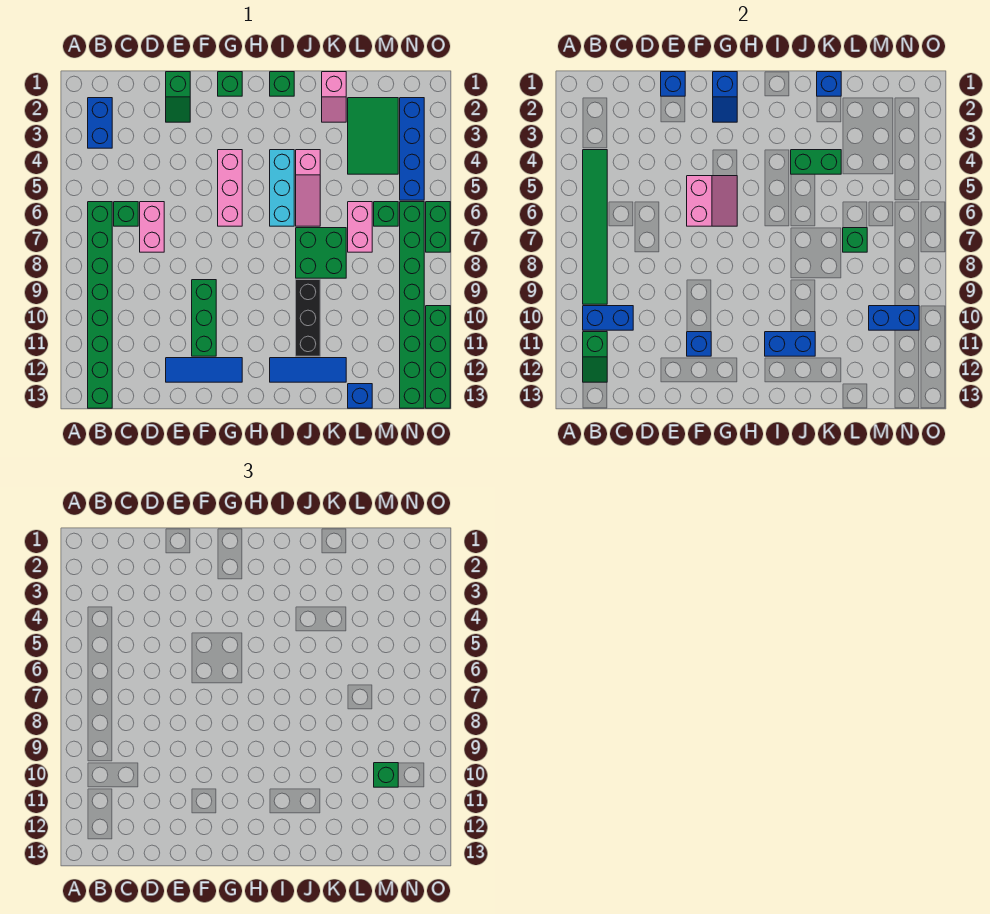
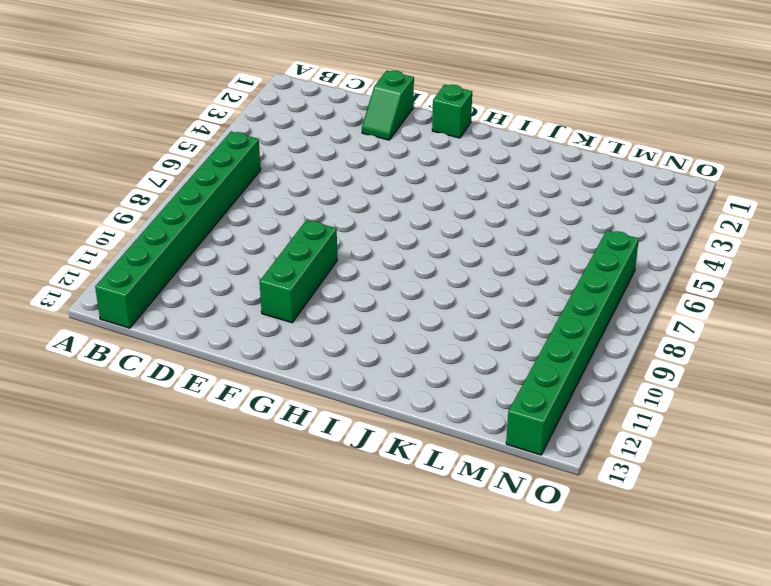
none -> blue 1x2 brick [88,98,112,148]
none -> green 1x1 brick [114,202,138,226]
none -> pink 1x2 brick [140,202,164,252]
none -> blue 1x3 tile [166,358,242,382]

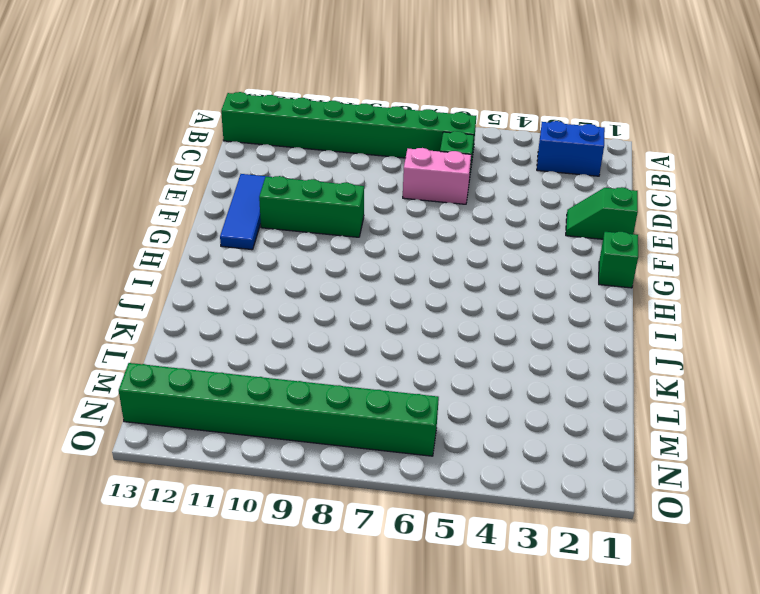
none -> pink 1x3 brick [218,150,242,226]
none -> green 1x1 brick [270,72,294,96]
none -> cyan 1x3 brick [270,150,294,226]
none -> blue 1x3 tile [270,358,346,382]

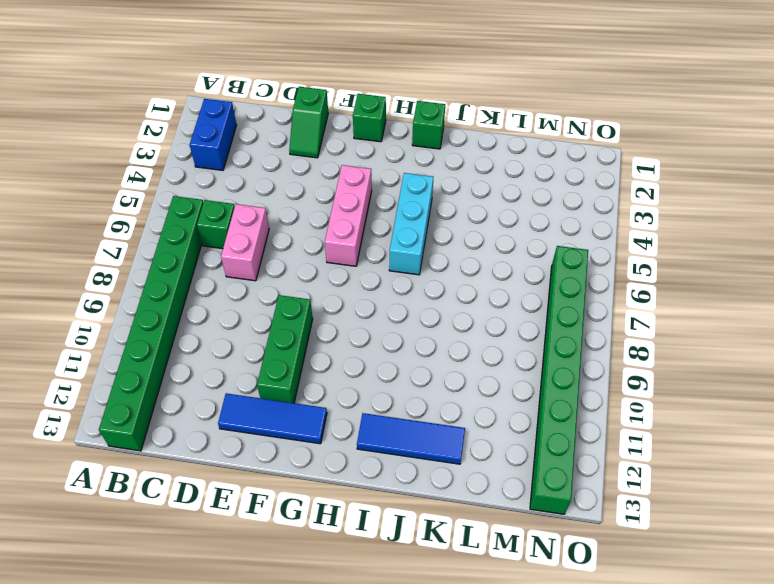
none -> pink 1x3 slope [296,150,320,226]
none -> green 2x2 brick [296,228,346,278]
none -> black 1x3 brick [296,280,320,356]
none -> pink 1x2 slope [322,72,346,122]

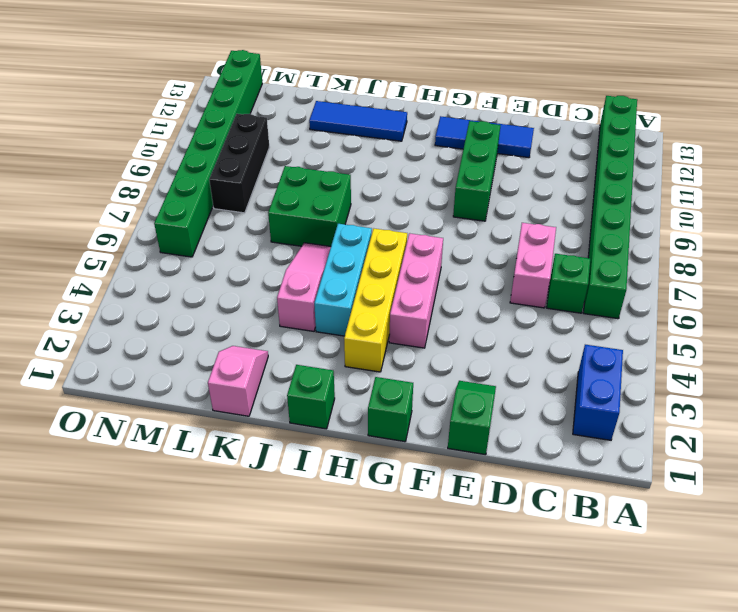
yellow 1x4 brick [344,229,407,372] -> none
black 1x3 brick [209,114,269,213] -> black 1x3 brick moved to [296,280,320,356]
none -> green 2x3 tile [348,98,398,174]
none -> pink 1x2 brick [348,202,372,252]
none -> blue 1x1 brick [348,384,372,408]
none -> green 1x1 brick [374,202,398,226]

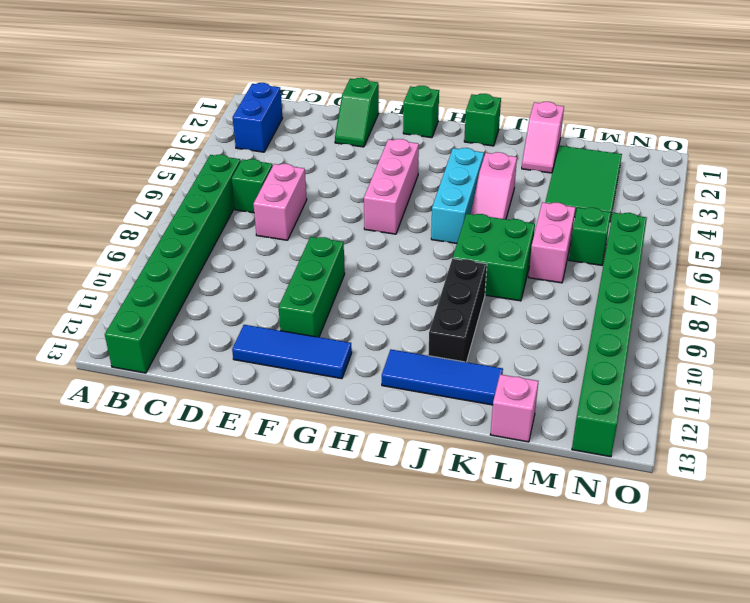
pink 1x1 brick [491,374,538,442] -> blue 1x1 brick [348,384,372,408]
none -> blue 1x4 brick [400,98,424,200]
none -> green 1x2 brick [426,202,450,252]
none -> green 1x4 brick [426,306,450,408]
none -> green 1x6 tile [583,150,607,304]

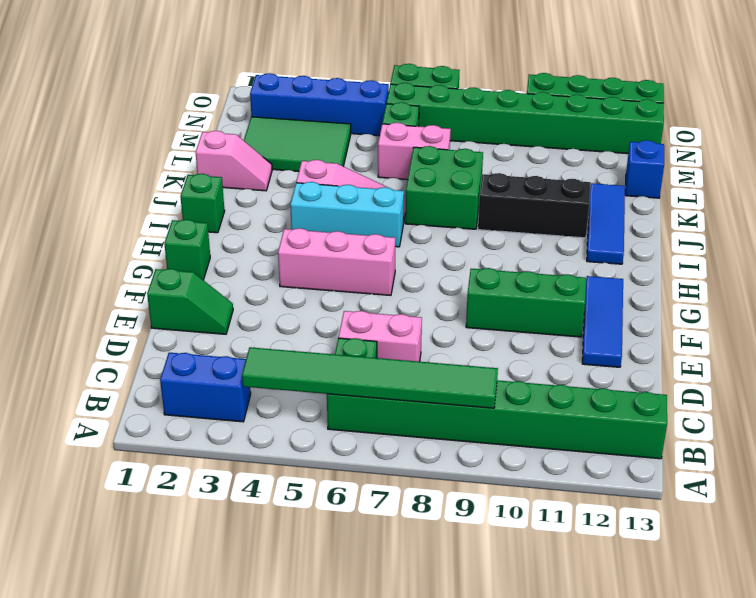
none -> blue 1x2 brick [583,306,633,330]
none -> green 1x2 slope [583,332,607,382]
none -> blue 1x1 brick [661,72,685,96]
none -> pink 2x2 slope [687,176,737,226]

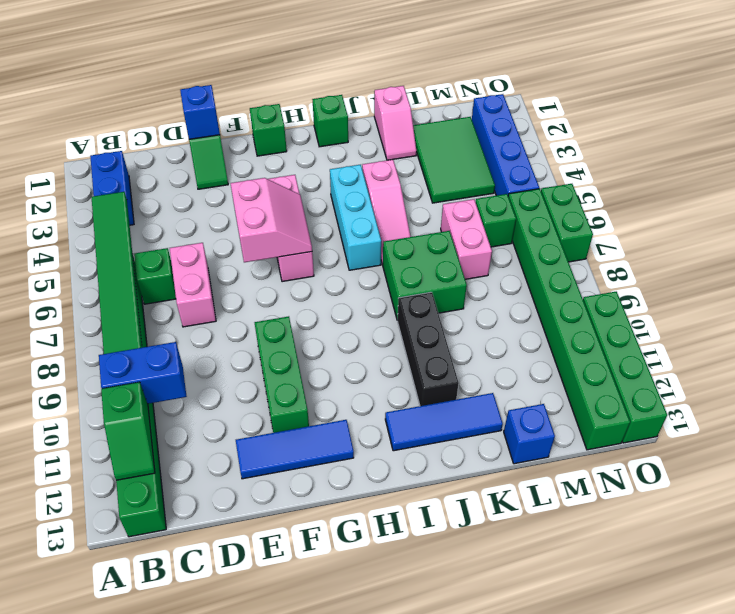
none -> blue 1x1 brick [687,332,711,356]
none -> blue 1x2 slope [713,72,737,122]
none -> blue 1x2 brick [765,332,815,356]
none -> green 1x2 brick [791,150,841,174]

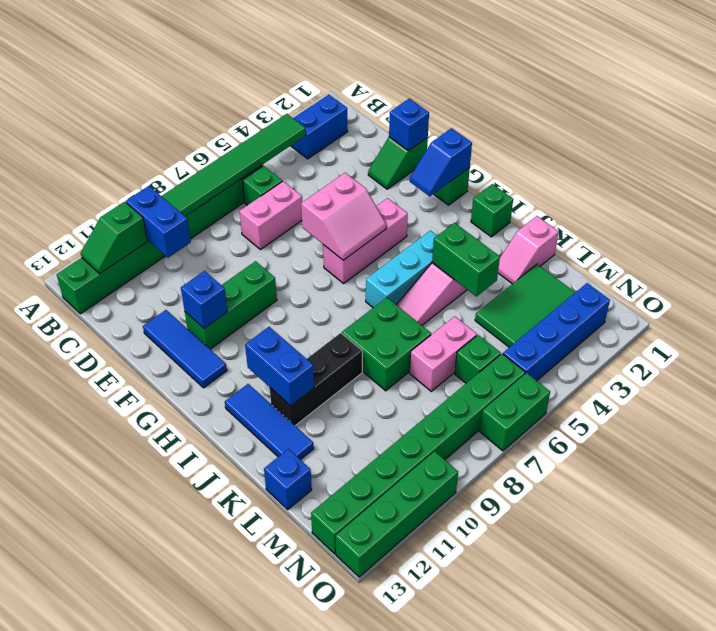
none -> blue 1x1 brick [817,72,841,96]
none -> green 1x1 brick [843,228,867,252]
none -> blue 1x2 brick [869,306,919,330]
none -> green 1x1 brick [374,763,398,787]

